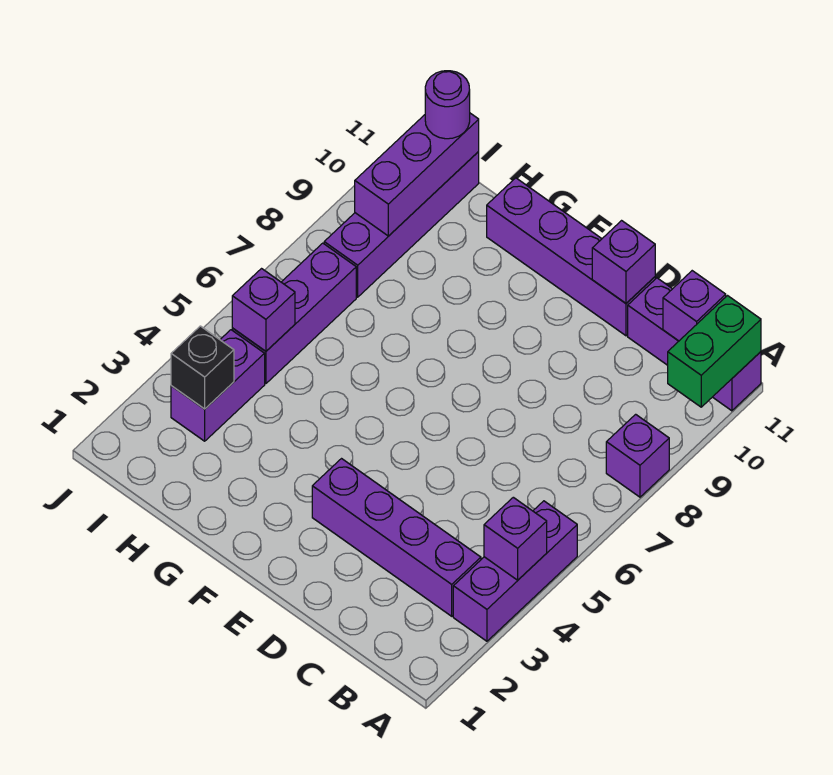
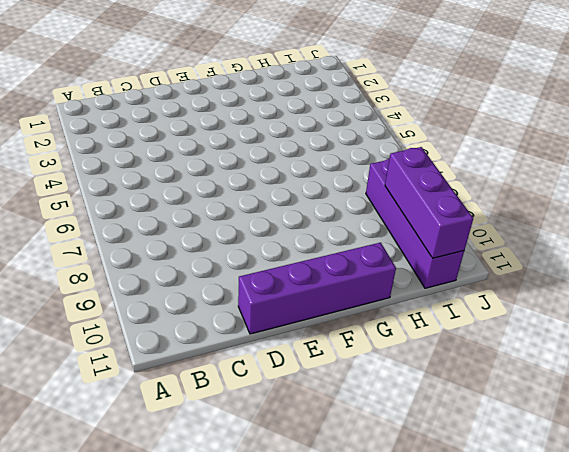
none -> purple 1x3 brick [453,501,577,641]
none -> purple 1x1 brick [606,414,669,497]
none -> purple 1x3 brick [628,278,761,411]

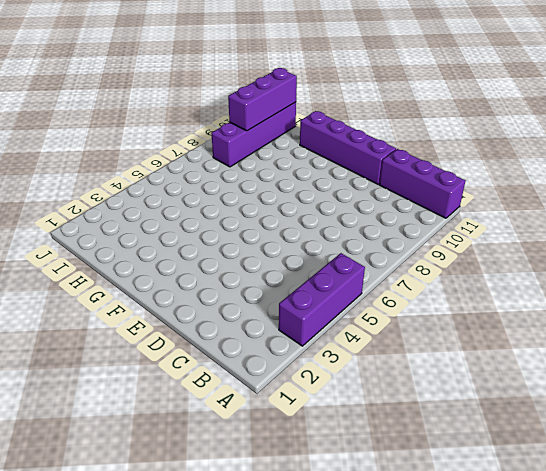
none -> purple 1x1 brick [606,414,669,497]
none -> purple 1x4 brick [312,459,481,616]
none -> purple 1x2 brick [171,330,265,441]

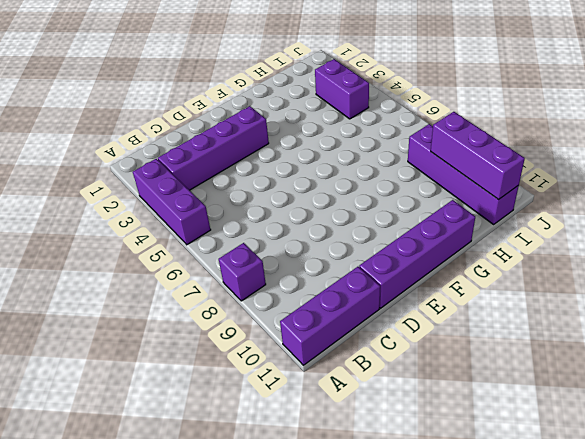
none -> purple 1x3 brick [232,243,356,384]
none -> purple 1x1 brick [484,497,547,580]
none -> green 1x2 brick [668,296,761,407]

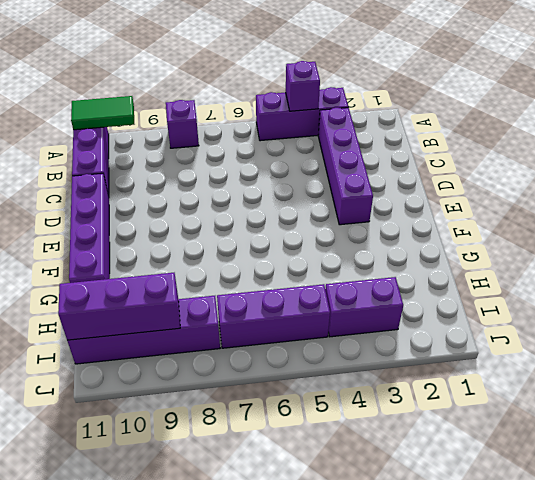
green 1x2 tile [71,96,134,130] -> green 1x2 brick [668,296,761,407]
none -> purple 1x1 brick [663,271,726,341]
none -> purple 1x1 brick [592,221,655,303]
none -> black 1x1 brick [171,326,234,409]

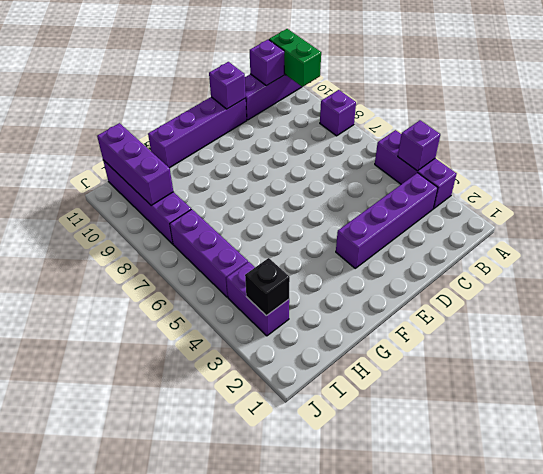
none -> purple 1x1 brick [232,269,295,351]
none -> purple 1x1 round brick [425,71,470,139]

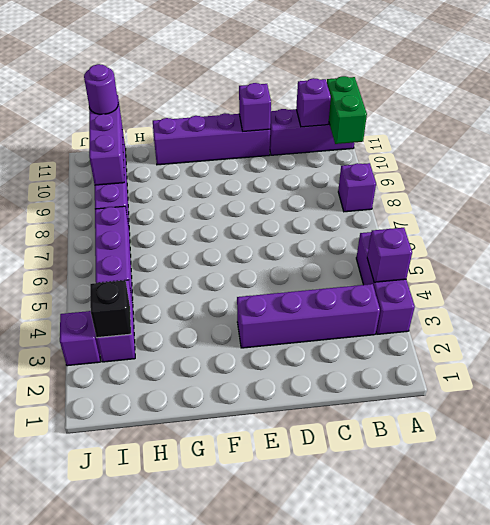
purple 1x1 brick [60,311,100,366] -> purple 1x1 brick moved to [232,269,295,351]

